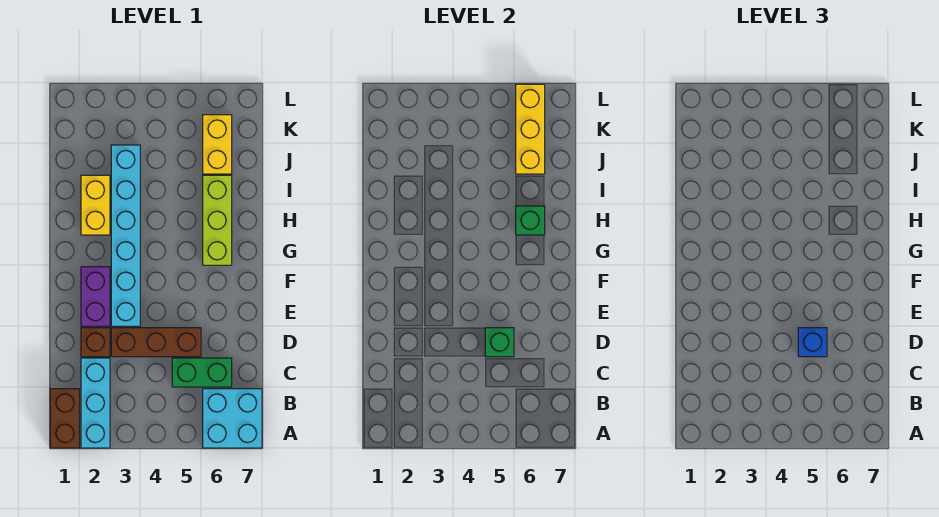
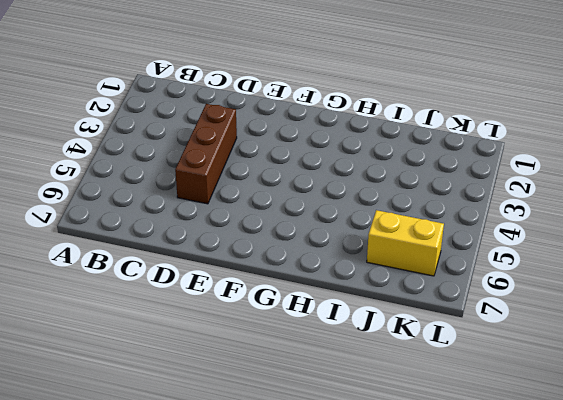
none -> brown 1x2 brick [50,389,79,448]
none -> cyan 1x3 brick [81,358,110,448]
none -> cyan 2x2 brick [203,389,262,448]

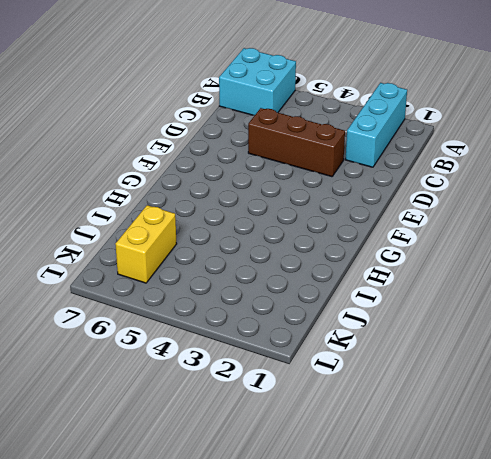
none -> brown 1x2 brick [50,389,79,448]
none -> green 1x2 brick [172,358,232,387]
none -> brown 1x1 brick [81,328,110,357]

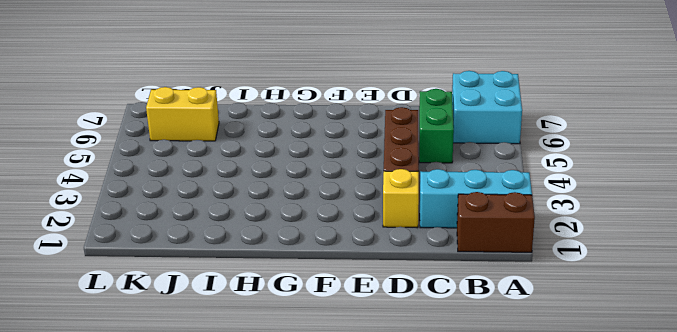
yellow 1x1 brick [383,169,419,228] -> brown 1x1 brick [81,328,110,357]
none -> purple 1x2 brick [81,267,110,326]
none -> cyan 1x6 brick [111,145,140,326]
none -> lime 1x3 brick [203,175,232,265]

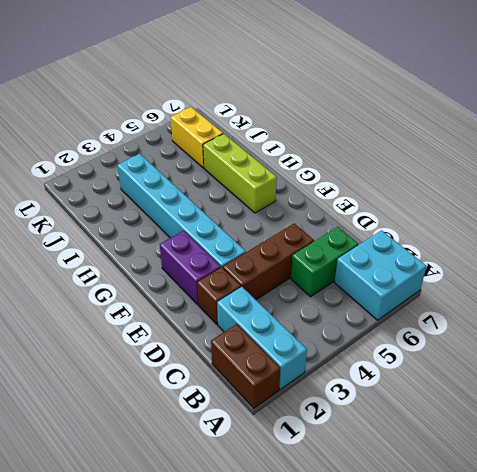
none -> yellow 1x2 brick [81,175,110,235]
none -> green 1x1 brick [485,328,514,357]
none -> green 1x1 brick [516,206,545,235]

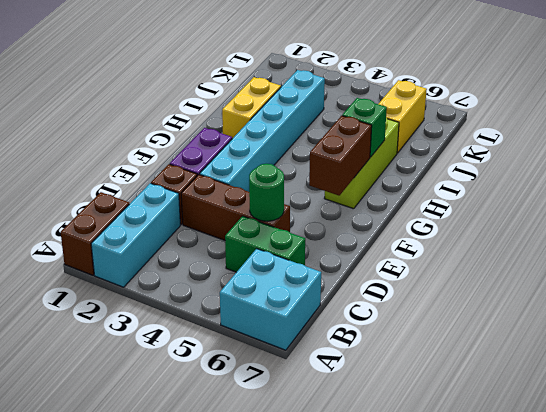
green 1x1 round brick [249,164,284,221] -> green 1x1 brick [485,328,514,357]
brown 1x2 brick [309,116,372,196] -> none
none -> yellow 1x3 brick [516,84,545,174]
none -> blue 1x1 brick [798,328,827,357]

